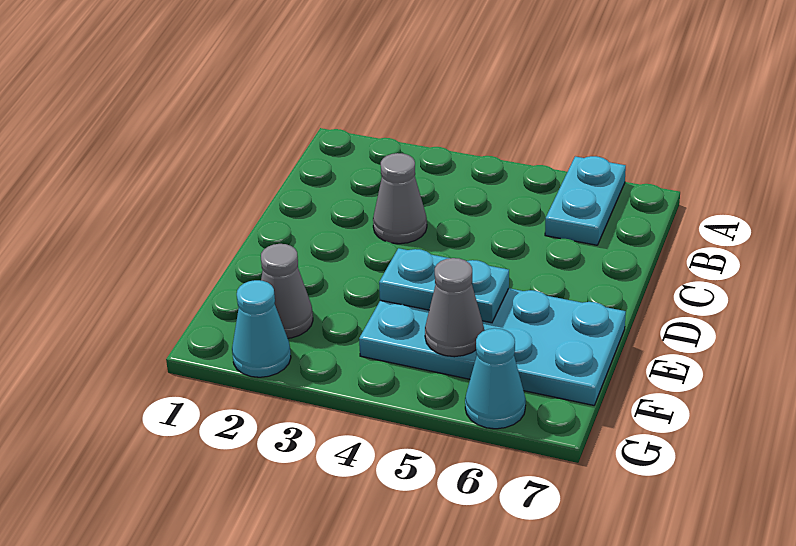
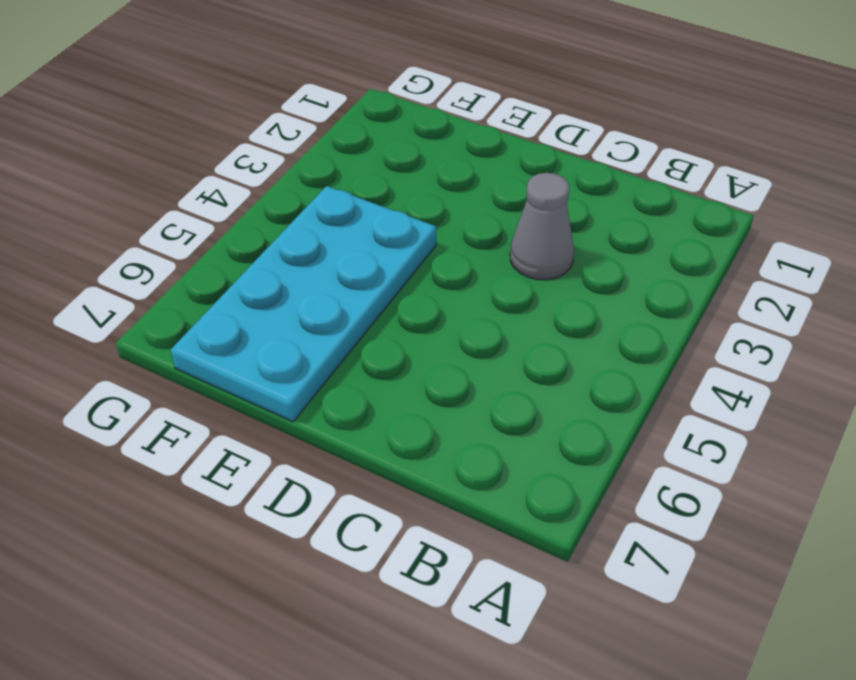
none -> cyan 1x2 plate [545,156,626,245]
none -> grey 1x1 cone [261,244,313,338]

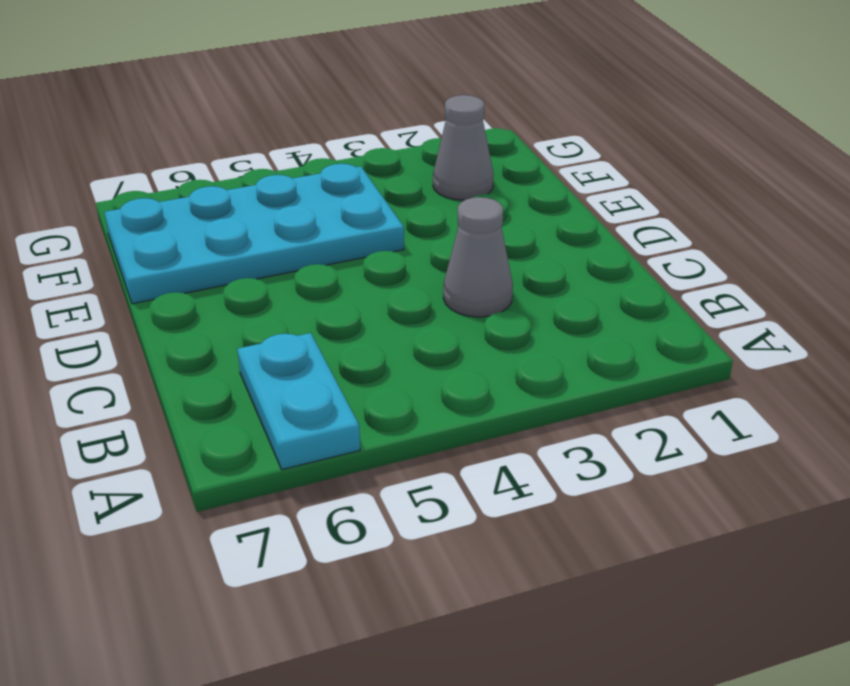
none -> cyan 1x1 cone [232,280,291,377]
none -> cyan 1x1 cone [465,328,526,429]

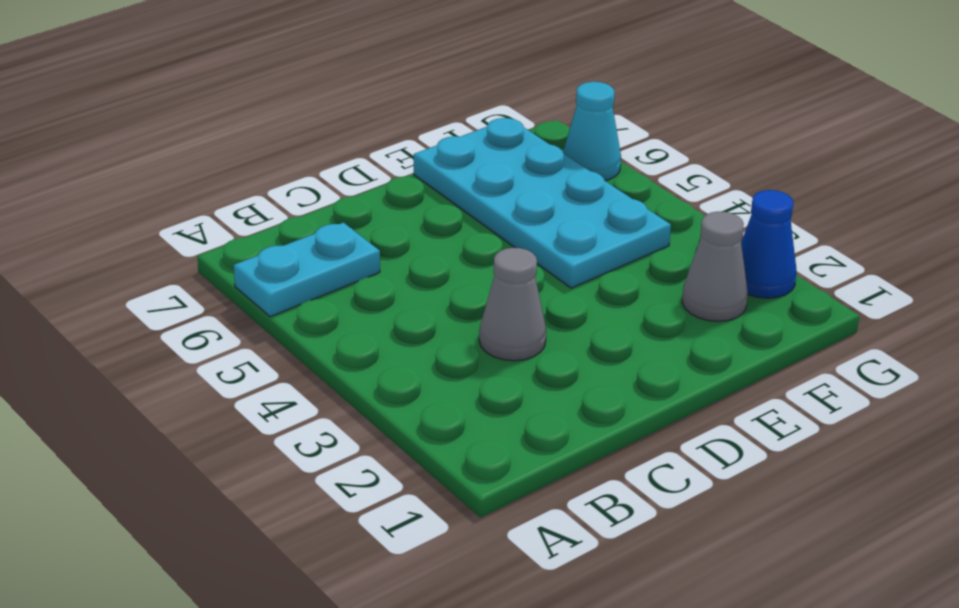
blue 1x1 cone [741,190,796,298] -> cyan 1x1 cone [232,280,291,377]
none -> cyan 1x2 plate [379,248,509,323]
none -> grey 1x1 cone [425,258,484,357]

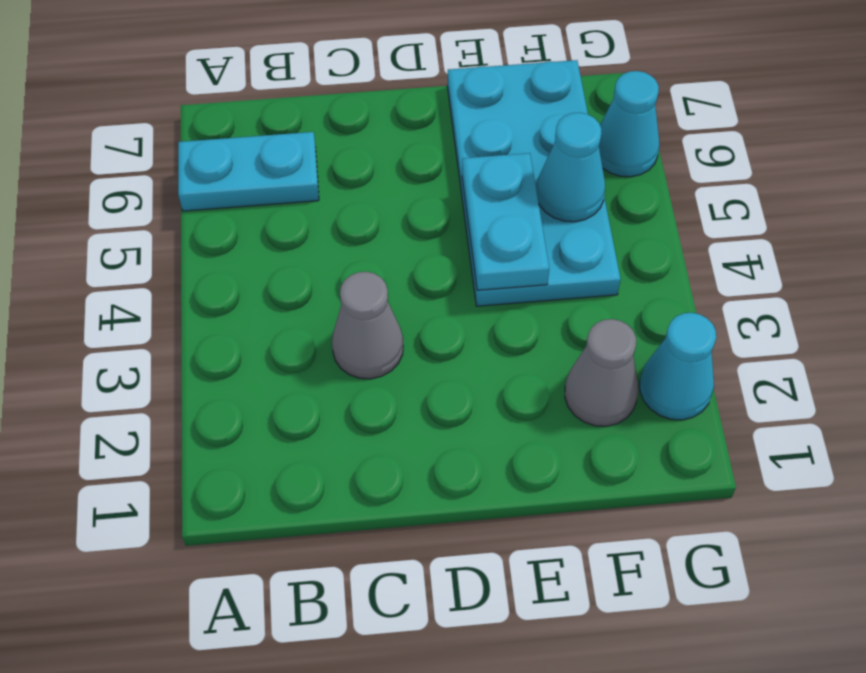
cyan 1x1 cone [537,113,605,222] -> grey 1x1 cone [425,258,484,357]

